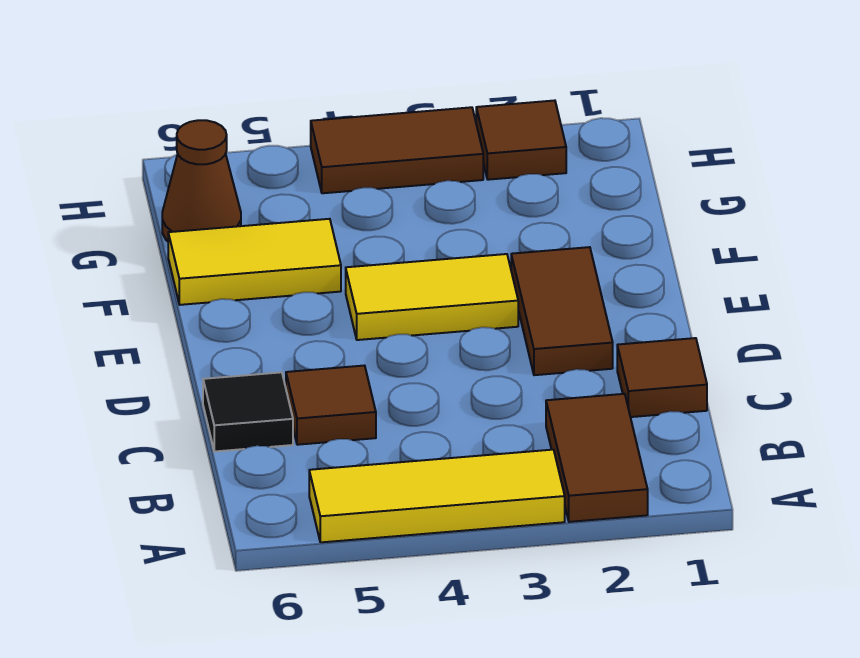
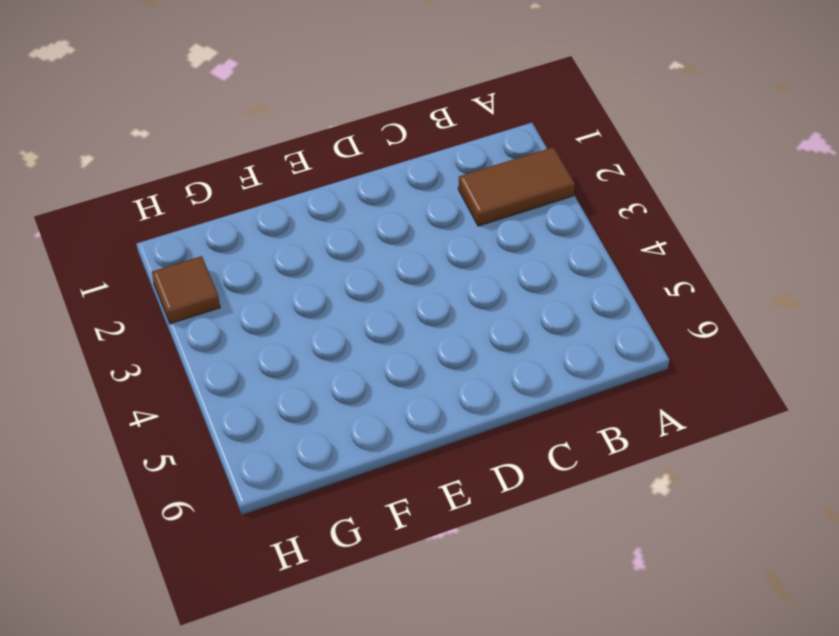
none -> yellow 1x3 tile [309,450,565,542]
none -> brown 1x1 tile [617,338,707,417]

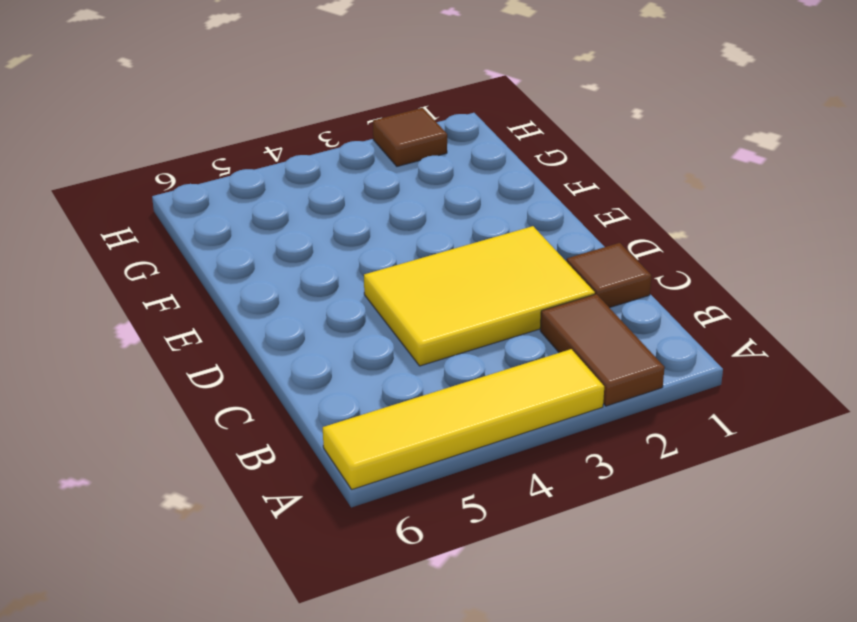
yellow 1x4 tile [323,349,604,489] -> yellow 1x3 tile [309,450,565,542]
yellow 2x3 tile [364,226,595,366] -> brown 1x2 tile [511,247,613,375]
none -> brown 1x1 tile [286,366,376,445]
none -> black 1x1 tile [203,372,293,452]

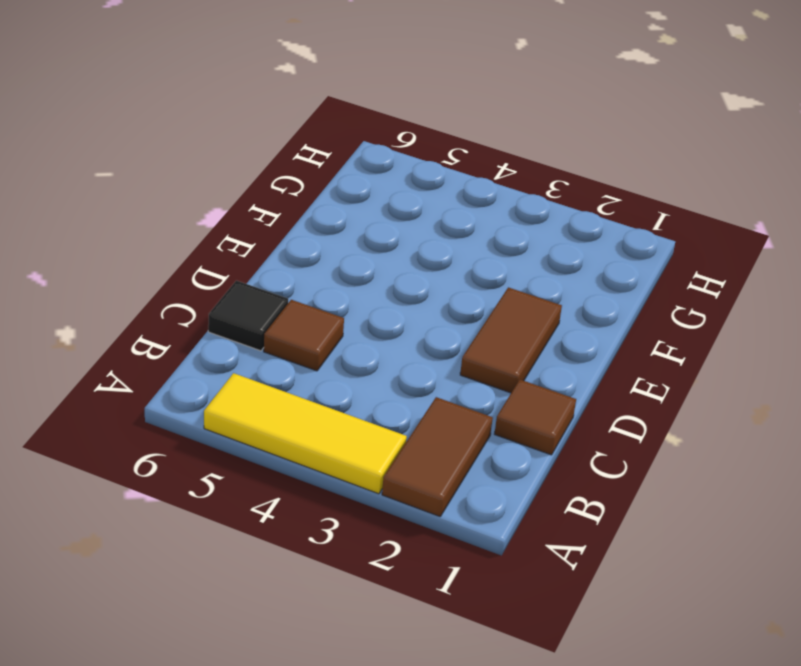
none -> yellow 1x2 tile [346,254,518,340]
none -> yellow 1x2 tile [168,219,341,305]

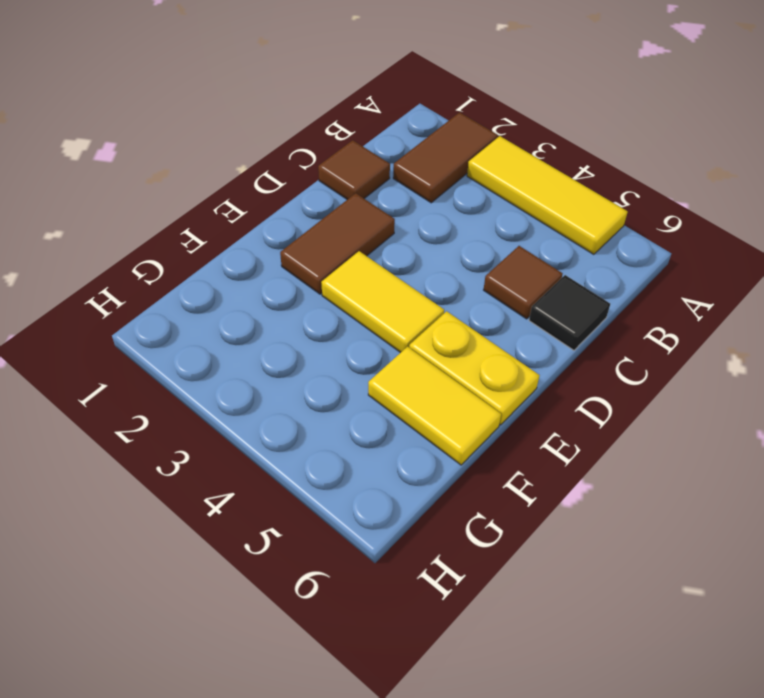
yellow 1x2 plate [409,311,540,425] -> none
none -> brown 1x1 cone [162,120,241,241]
none -> brown 1x1 tile [476,100,566,180]

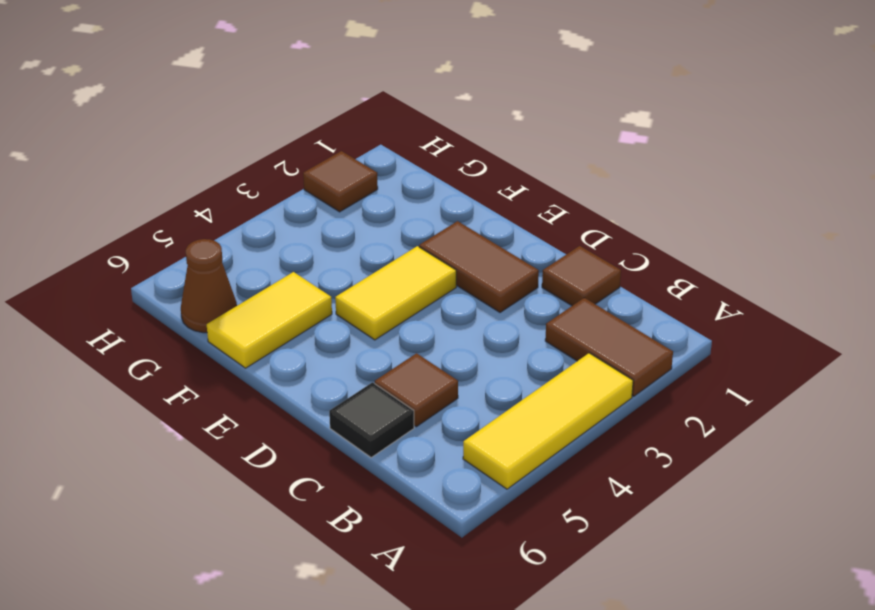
none -> brown 1x2 tile [311,107,483,193]

